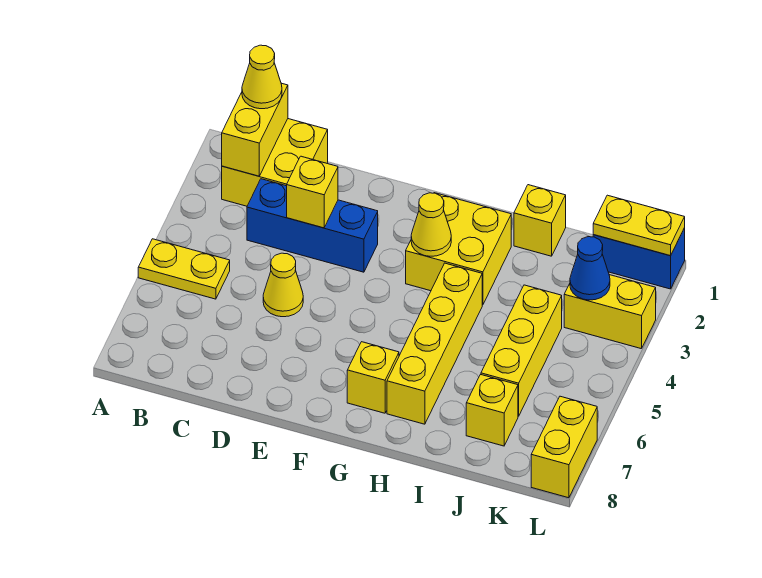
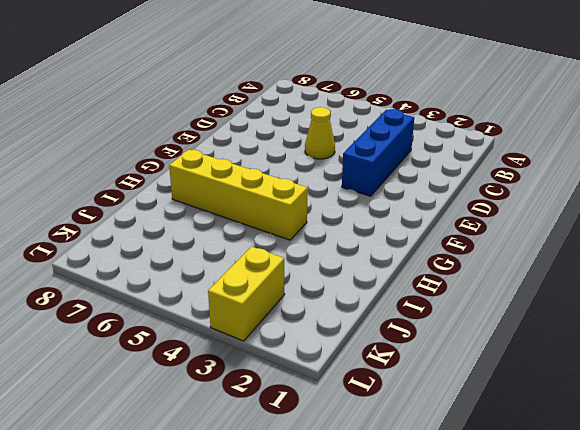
none -> yellow 1x2 plate [138,239,230,299]
none -> yellow 2x2 brick [222,119,328,206]
none -> yellow 2x2 brick [406,193,511,305]

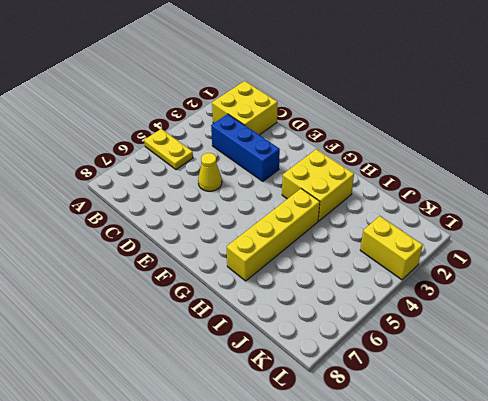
none -> yellow 1x1 brick [347,342,399,413]
none -> yellow 1x1 brick [514,185,566,256]
none -> yellow 1x3 brick [481,285,562,416]

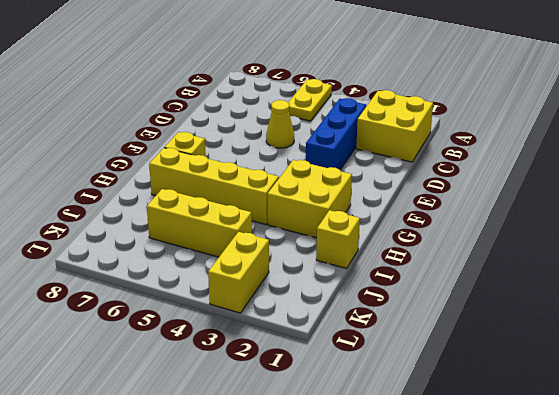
none -> yellow 1x1 brick [466,375,518,446]
none -> blue 1x2 brick [593,228,685,289]
none -> yellow 1x2 brick [531,396,597,498]

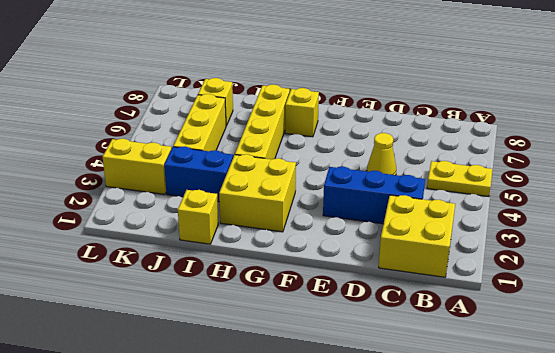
blue 1x2 brick [164,146,233,202] -> blue 1x2 brick moved to [593,228,685,289]
none -> yellow 1x2 brick [531,396,597,498]
none -> yellow 1x2 brick [222,83,288,176]
none -> yellow 1x1 brick [287,156,338,228]

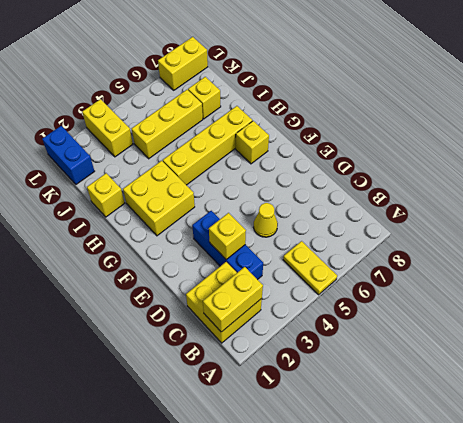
none -> yellow 1x1 cone [411,193,451,256]
none -> yellow 1x2 plate [593,195,685,256]
none -> blue 1x1 cone [570,237,610,300]

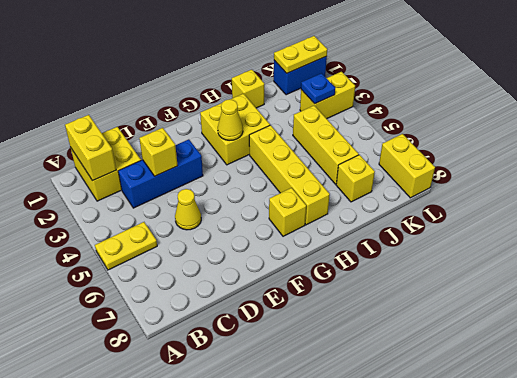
blue 1x1 plate [301,73,335,104] -> blue 1x1 cone [570,237,610,300]
none -> yellow 1x1 cone [242,45,282,109]

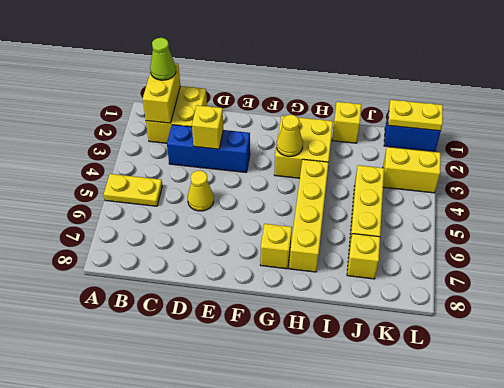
lime 1x1 cone [150,38,176,80] -> yellow 1x1 cone [242,45,282,109]
none -> yellow 1x2 brick [531,396,597,498]
none -> blue 1x1 cone [570,237,610,300]

